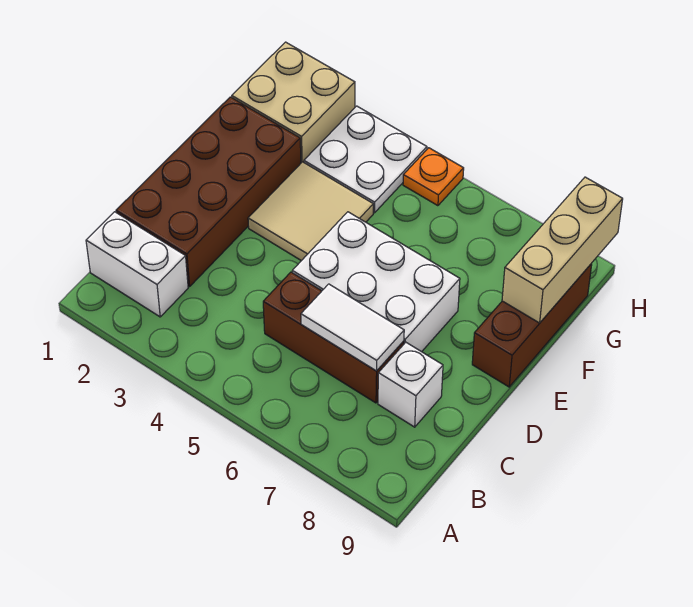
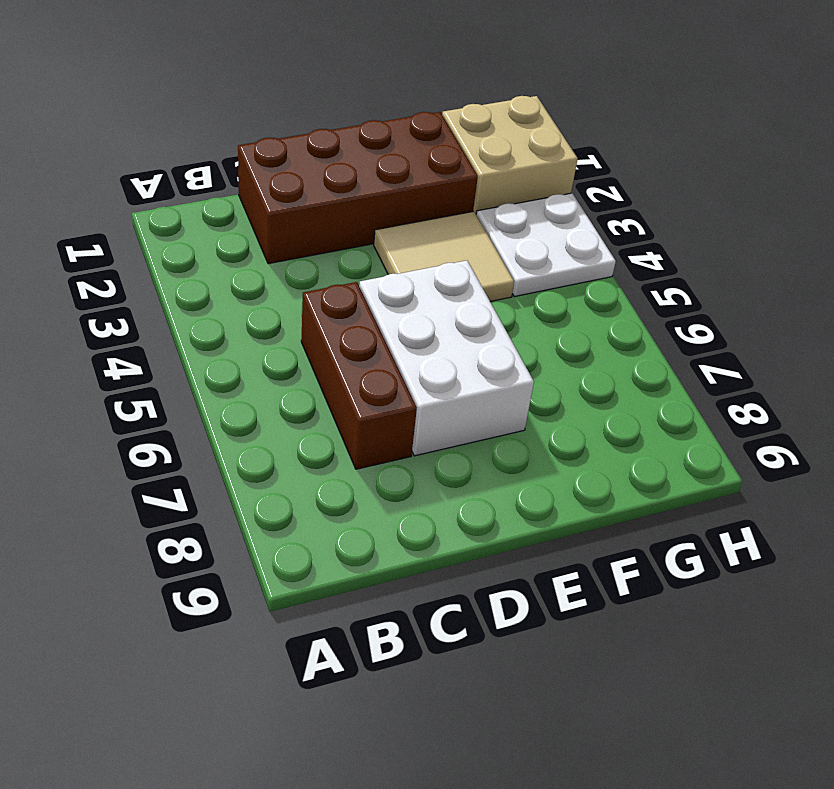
none -> white 1x2 brick [86,212,188,317]
none -> white 1x1 brick [378,342,443,427]
none -> brown 1x3 brick [472,264,592,387]

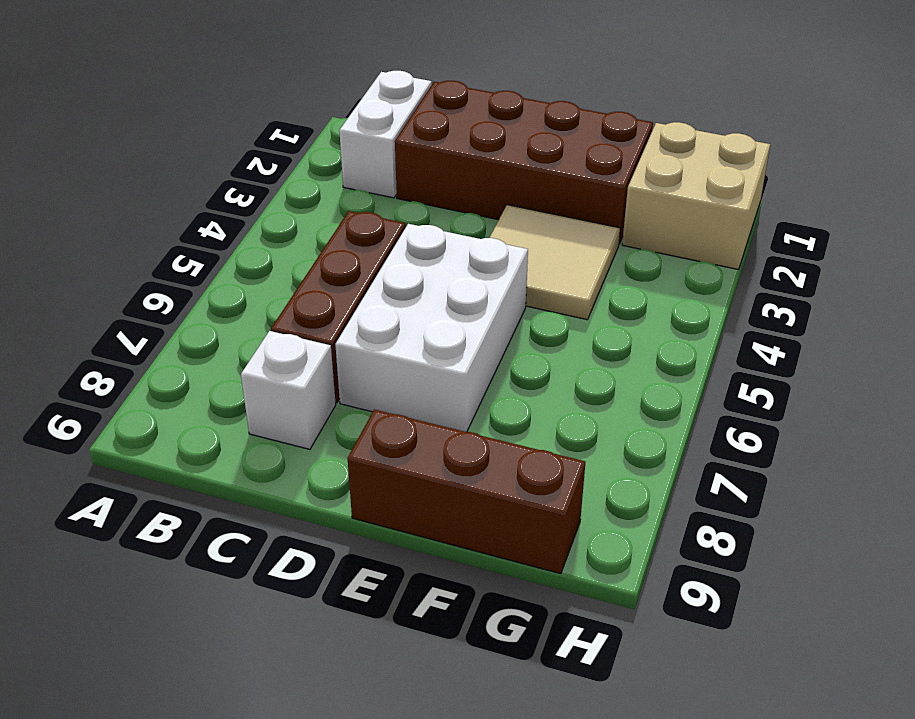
none -> white 2x2 plate [304,106,427,213]
none -> orange 1x1 plate [403,148,464,206]
none -> white 1x2 tile [301,284,404,371]

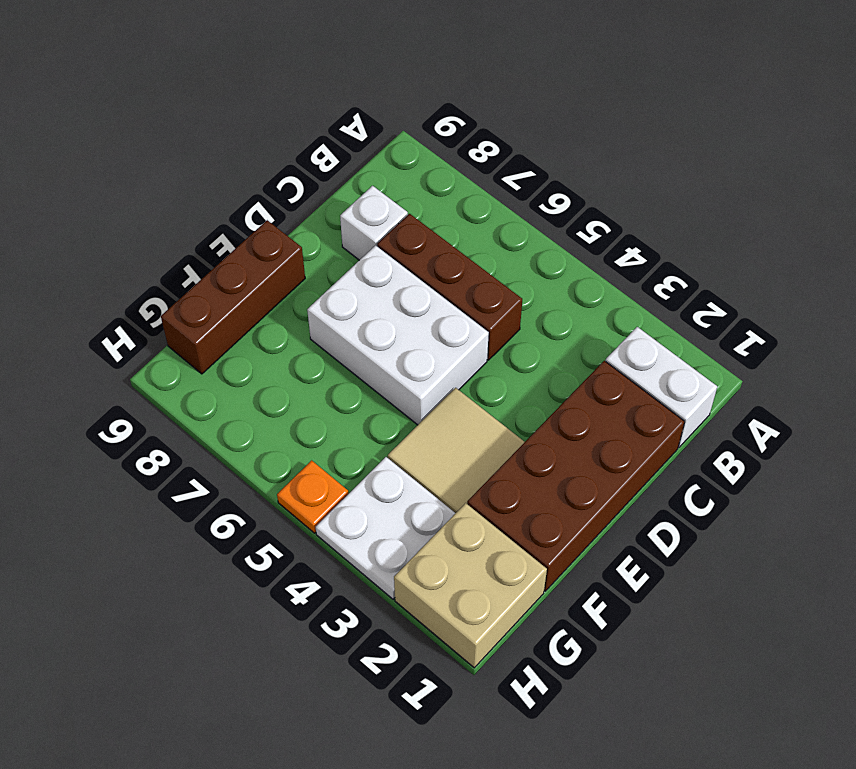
none -> white 1x2 tile [301,284,404,371]
none -> tan 1x3 brick [502,177,623,323]

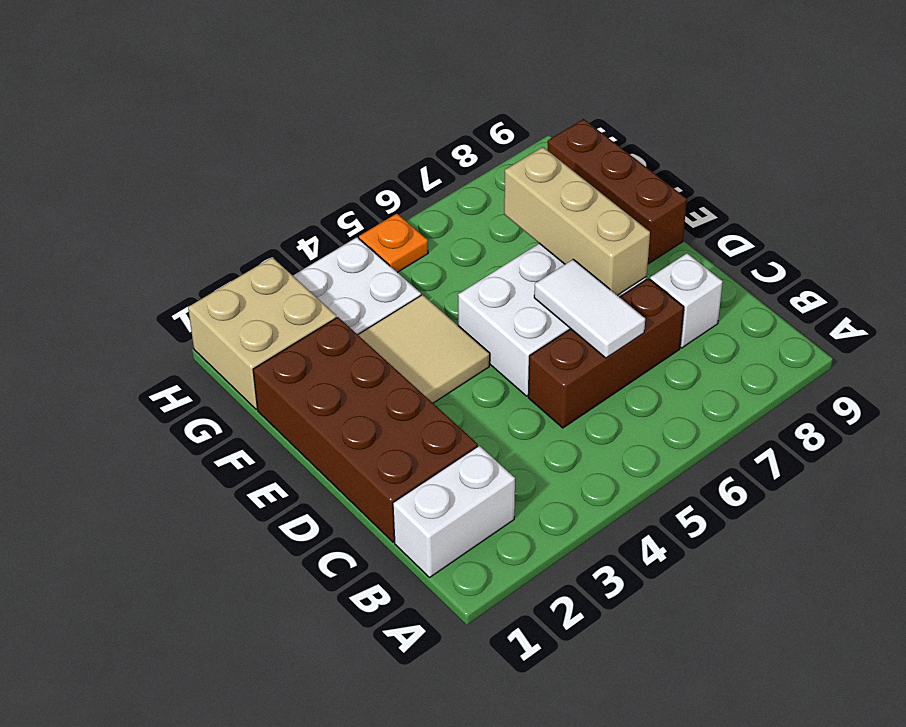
white 1x2 tile [534,259,645,358] -> white 1x2 tile turned to [301,284,404,371]
tan 1x3 brick [504,147,650,295] -> tan 1x3 brick moved to [502,177,623,323]

